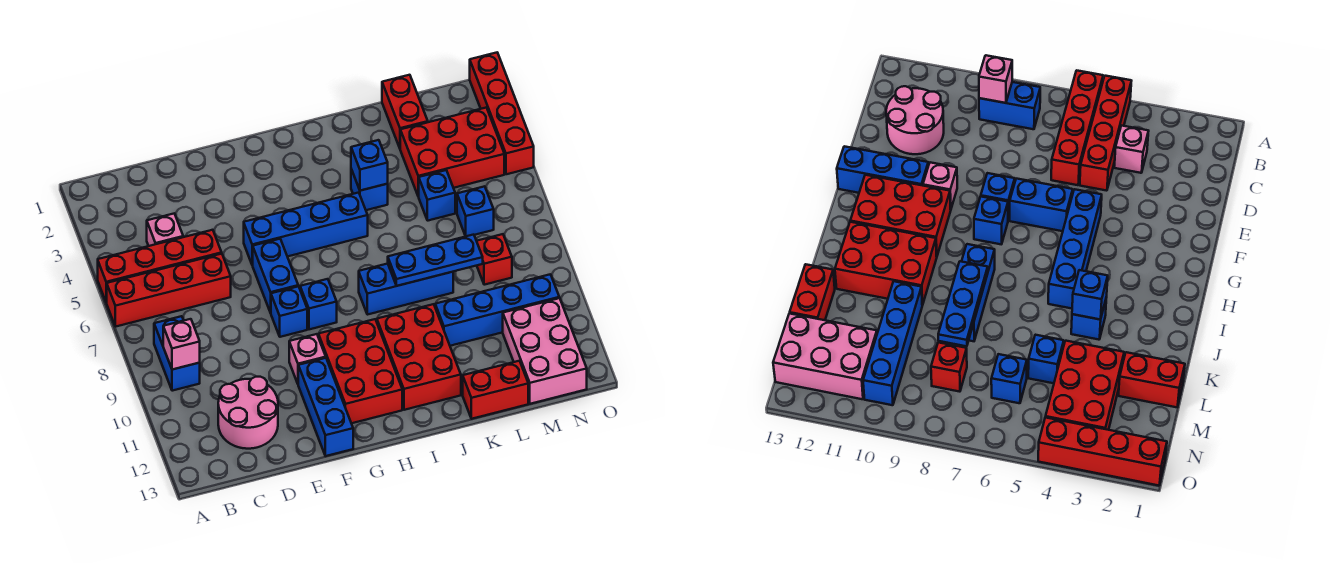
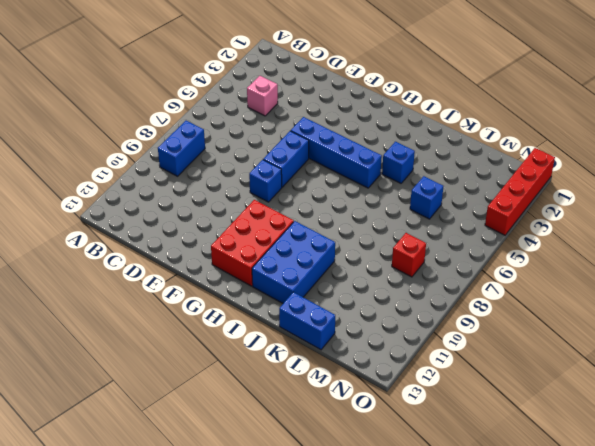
blue 2x3 brick [252,221,335,303] -> red 2x3 brick [377,304,461,410]
blue 1x2 brick [279,292,335,350] -> red 1x2 brick [463,361,528,419]
none -> red 1x4 brick [98,230,222,303]
none -> red 1x4 brick [107,254,231,327]
none -> pink 2x2 round brick [218,377,278,449]

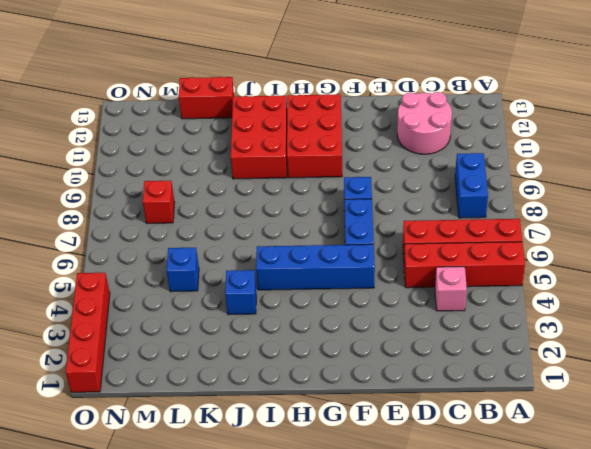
none -> pink 1x1 brick [289,334,326,384]
none -> blue 1x3 brick [298,358,353,456]
none -> blue 1x1 brick [300,279,337,329]

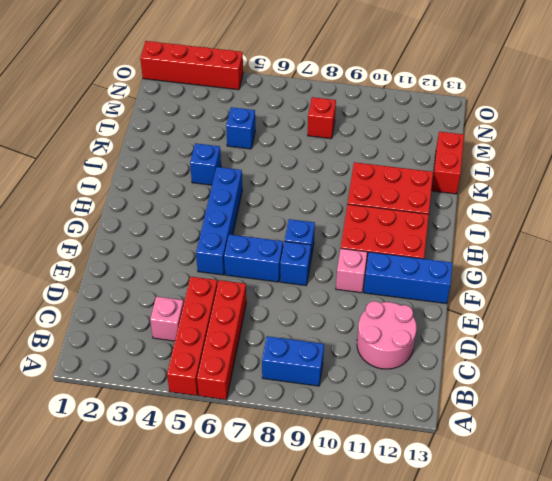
none -> blue 1x3 brick [359,264,453,315]
none -> blue 1x4 brick [435,274,559,346]
none -> red 1x2 brick [382,75,428,148]

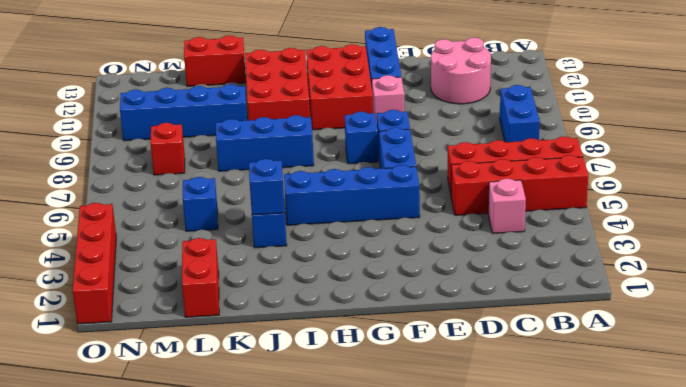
none -> red 2x3 brick [400,108,504,197]
none -> blue 1x1 brick [457,186,494,236]
none -> pink 2x3 brick [503,298,587,404]

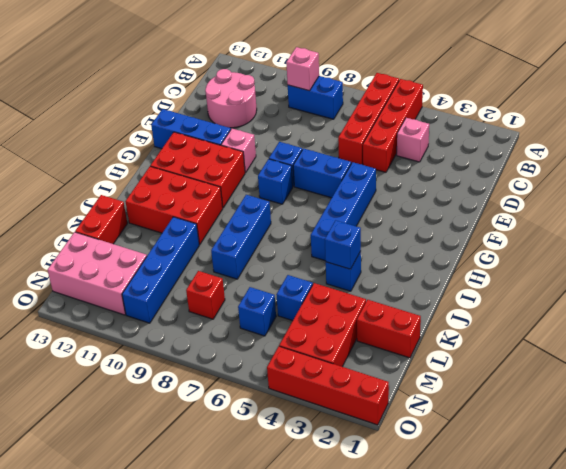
none -> blue 1x3 plate [388,235,483,286]

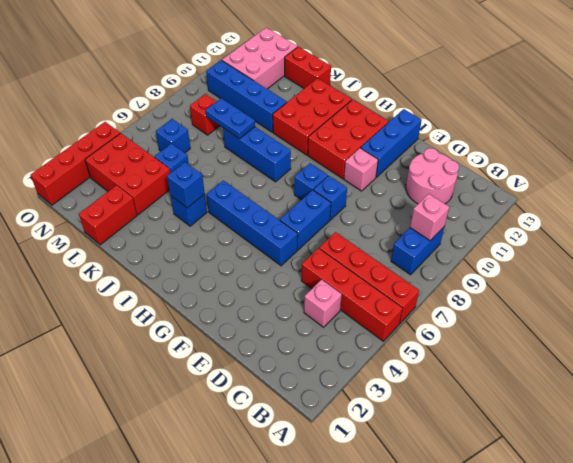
blue 1x2 plate [206,98,255,139] -> blue 1x3 plate [388,235,483,286]

